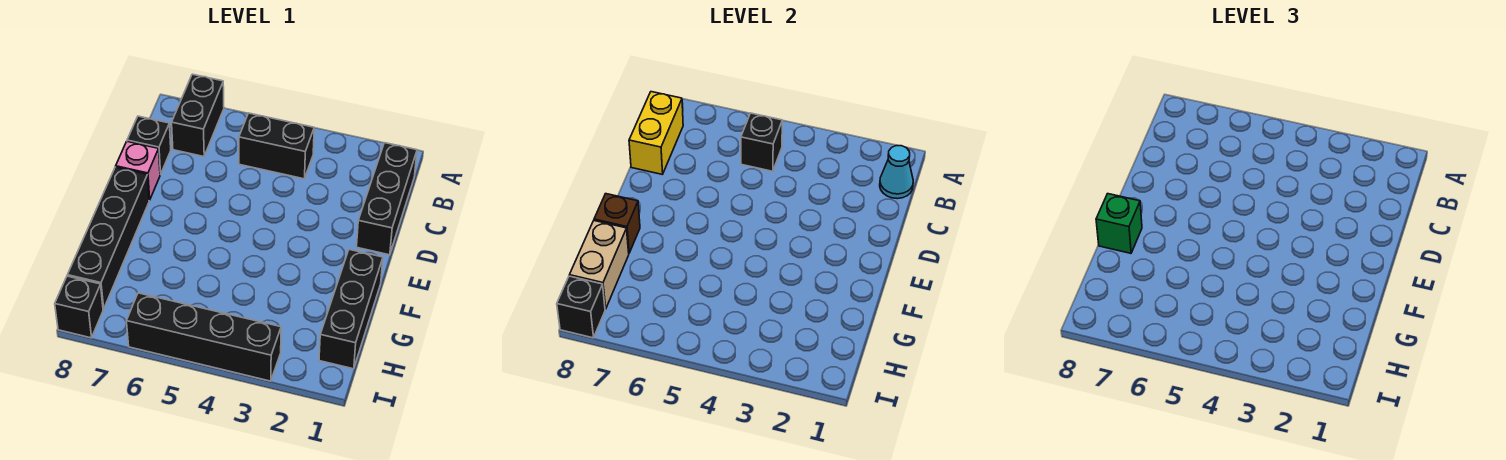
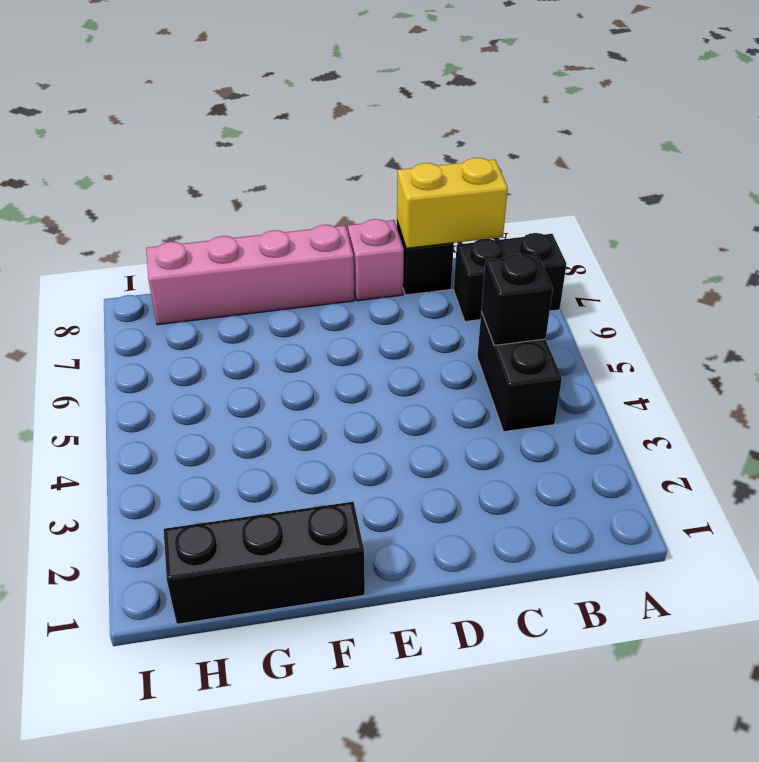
pink 1x4 brick [146,225,354,325] -> black 1x4 brick [68,167,149,309]
none -> black 1x3 brick [357,143,417,255]
none -> black 1x4 brick [127,293,281,381]
none -> black 1x1 brick [55,276,103,338]

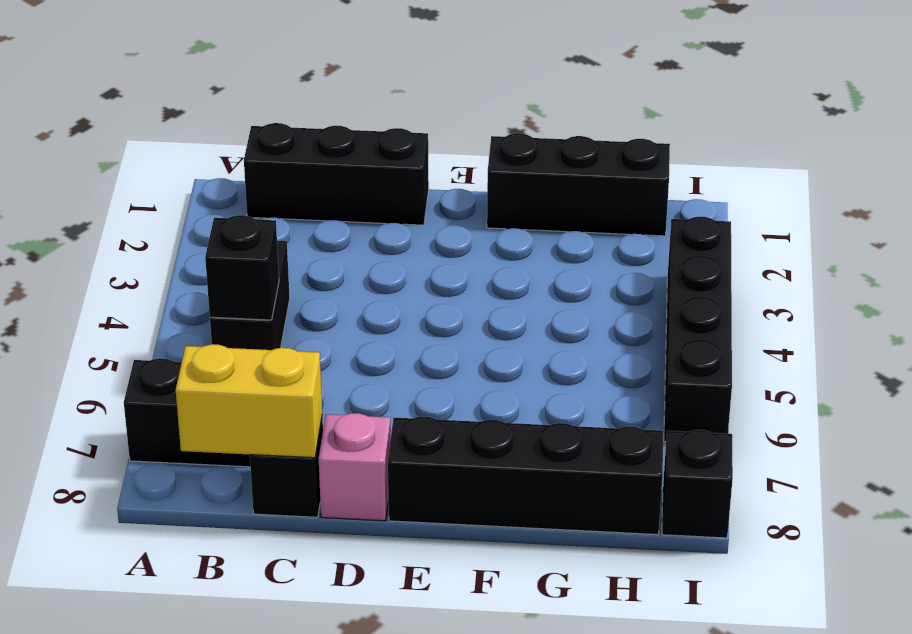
none -> cyan 1x1 cone [880,146,913,199]
none -> brown 1x1 brick [594,194,640,253]
none -> tan 1x2 brick [570,221,629,309]

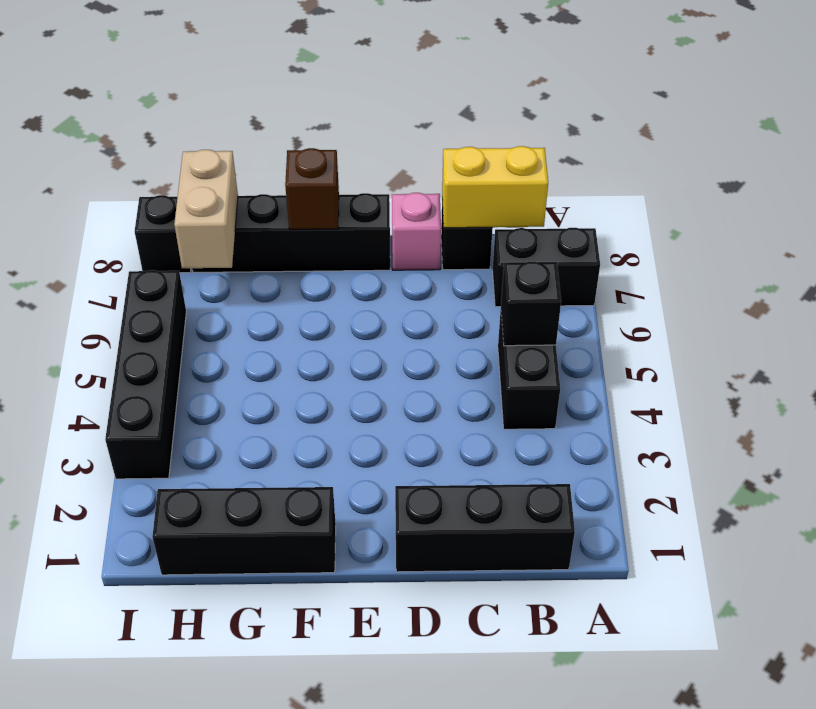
tan 1x2 brick [174,150,238,268] -> tan 1x2 brick turned to [570,221,629,309]
none -> cyan 1x1 cone [880,146,913,199]
none -> black 1x1 brick [557,276,605,338]
none -> green 1x1 brick [1096,194,1142,253]

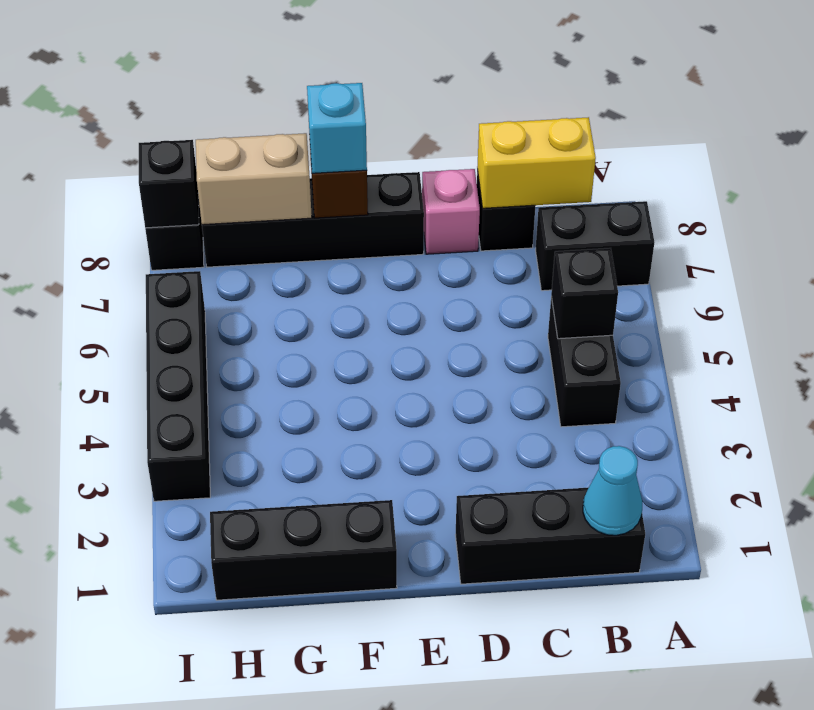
cyan 1x1 brick [307,83,367,173] -> green 1x1 brick [1096,194,1142,253]

